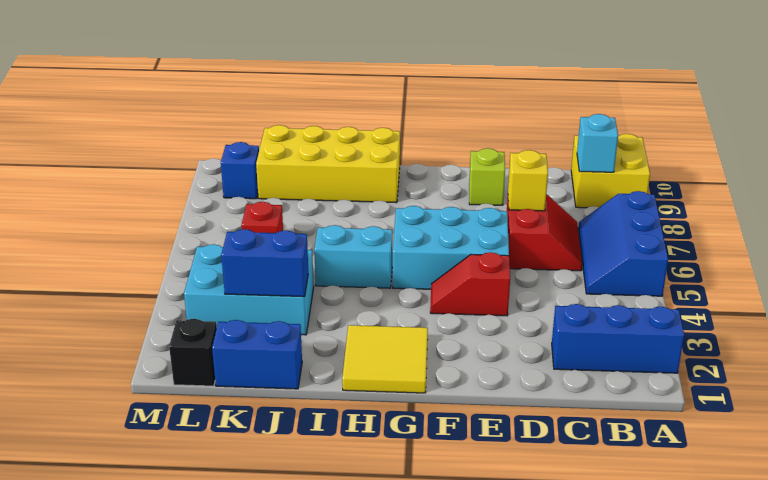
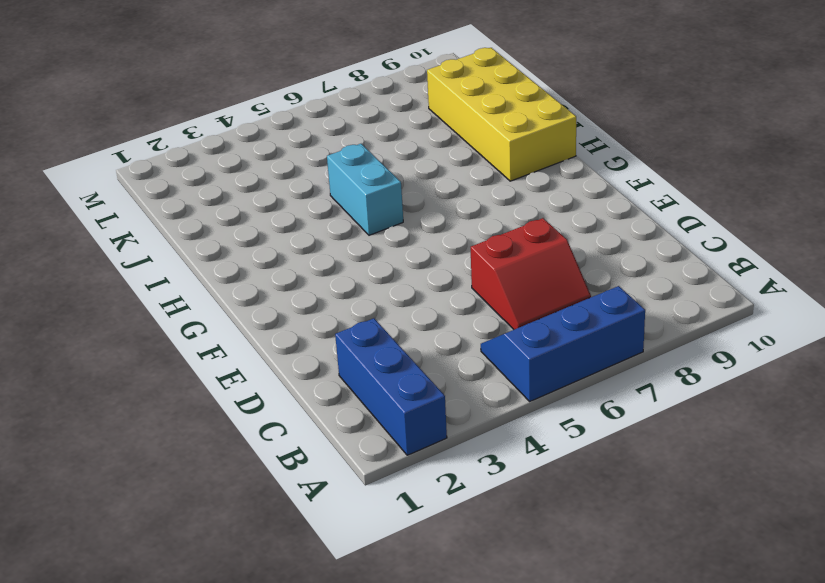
none -> yellow 2x2 brick [571,134,650,208]
none -> red 1x2 slope [430,252,510,316]
none -> cyan 2x3 brick [393,206,509,289]

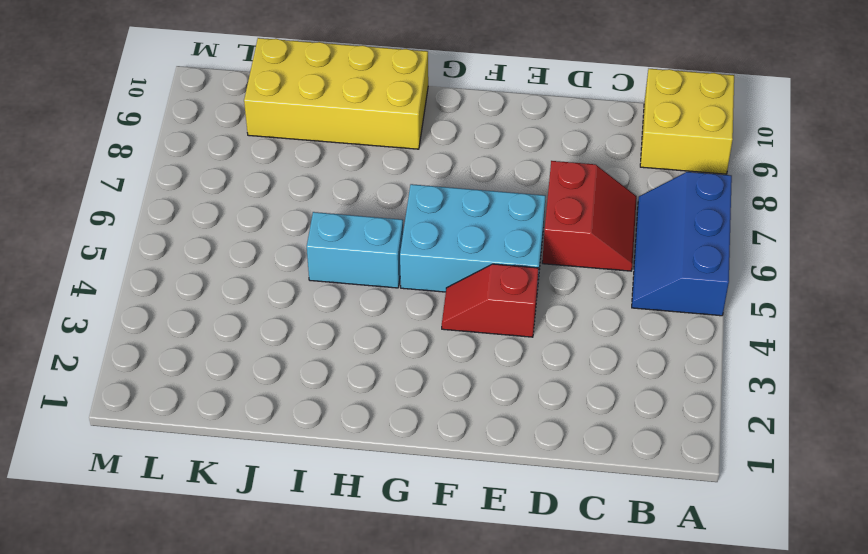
none -> blue 1x3 brick [552,304,684,373]
none -> lime 1x1 brick [469,148,505,205]
none -> yellow 2x2 tile [342,325,428,393]

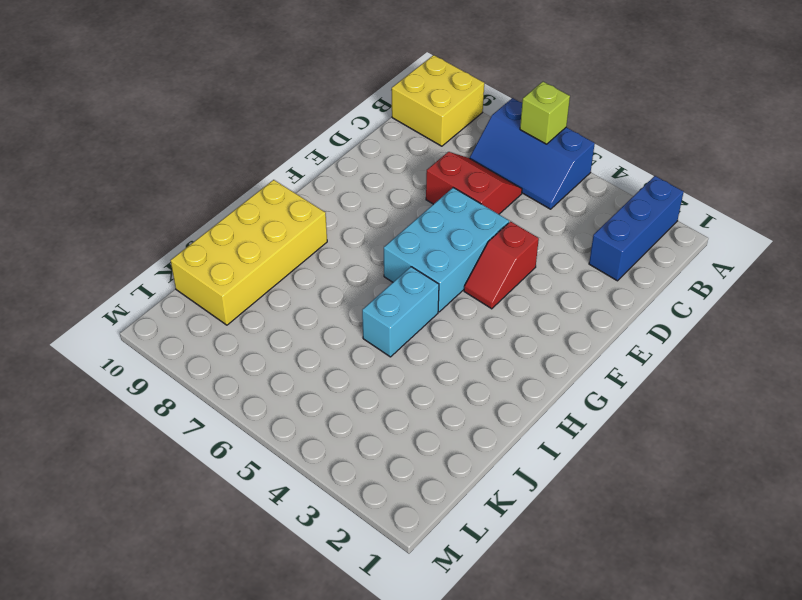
lime 1x1 brick [520,82,570,144] -> lime 1x1 brick moved to [469,148,505,205]
none -> yellow 2x2 tile [342,325,428,393]
none -> blue 1x2 brick [212,320,302,389]
none -> cyan 2x3 brick [184,244,314,335]

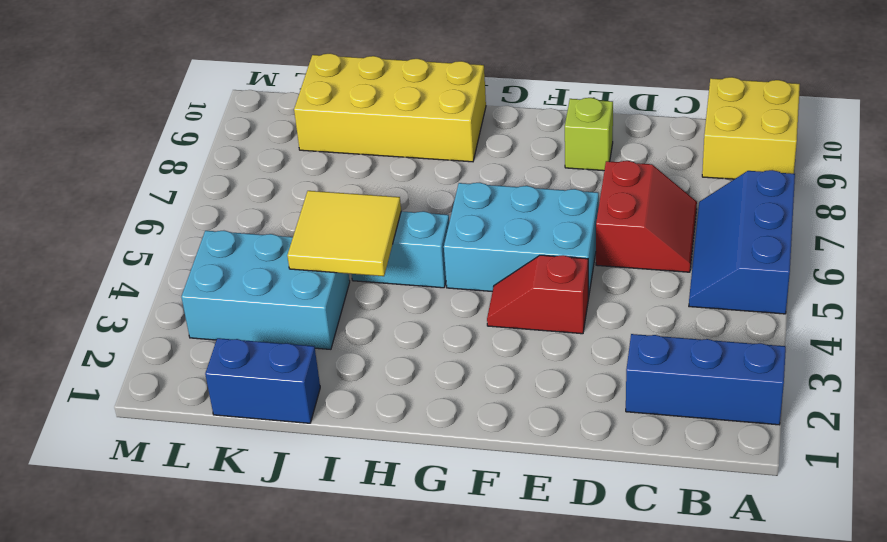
yellow 2x2 tile [287,191,401,276] -> yellow 2x2 tile moved to [342,325,428,393]
none -> red 1x1 brick [242,202,283,233]
none -> black 1x1 brick [169,319,217,386]
none -> blue 1x1 brick [221,142,259,199]

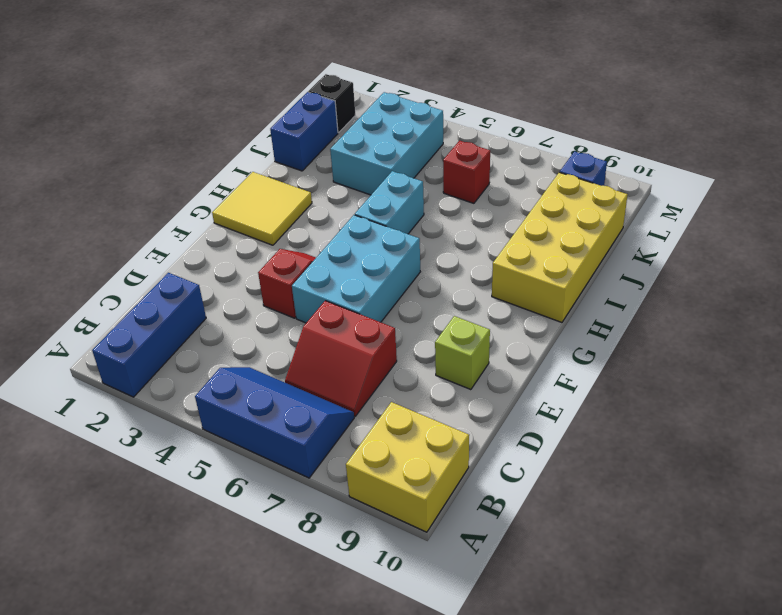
none -> cyan 1x1 brick [577,114,618,172]
none -> yellow 1x1 brick [508,150,548,211]
none -> blue 1x2 brick [221,229,308,297]

